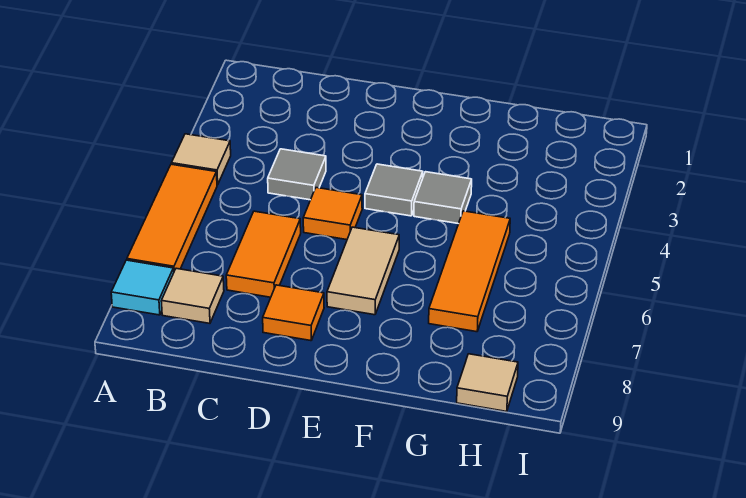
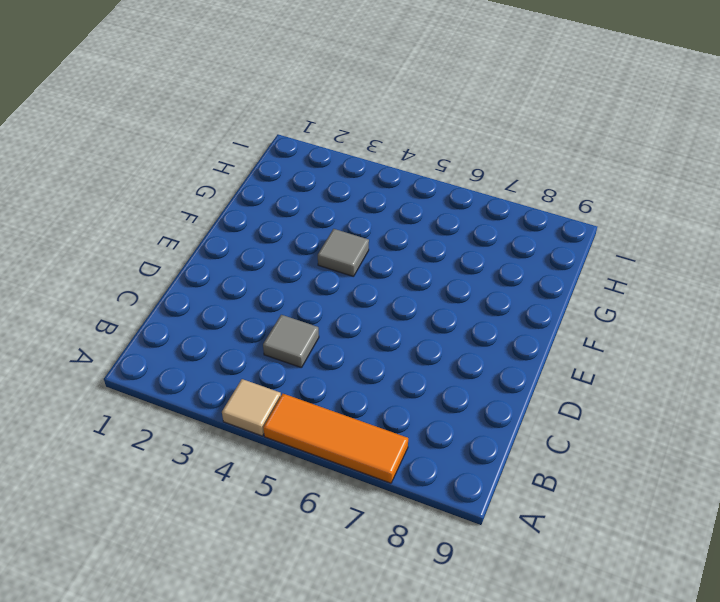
none -> cyan 1x1 tile [111,260,174,315]
none -> tan 1x1 tile [161,268,224,323]
none -> orange 1x2 tile [226,211,301,297]

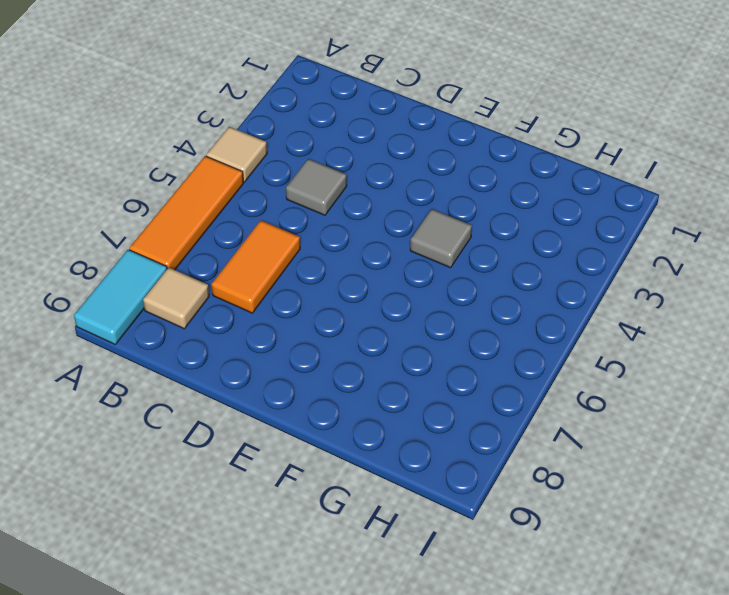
cyan 1x2 tile [74,250,167,344] -> cyan 1x1 tile [111,260,174,315]
none -> orange 1x1 tile [303,188,362,240]
none -> orange 1x1 tile [263,285,324,341]
none -> grey 1x1 tile [365,164,423,216]

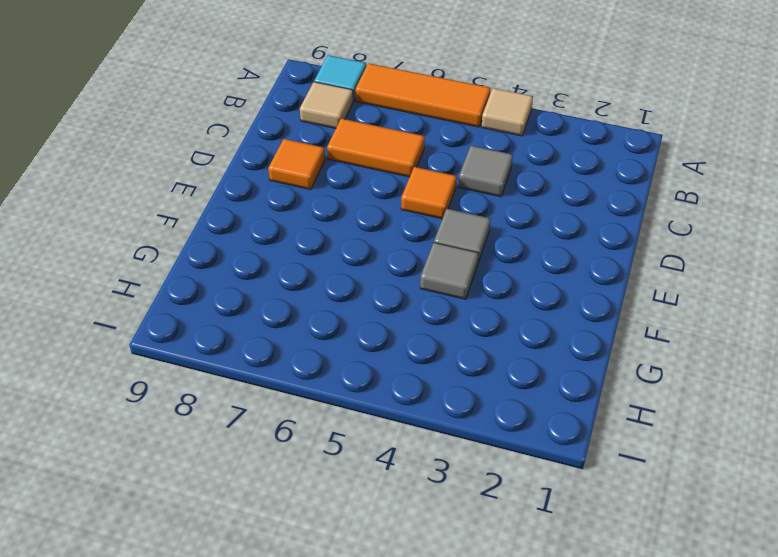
none -> tan 1x2 tile [327,227,399,315]
none -> orange 1x3 tile [429,211,510,332]
none -> tan 1x1 tile [457,354,518,412]

